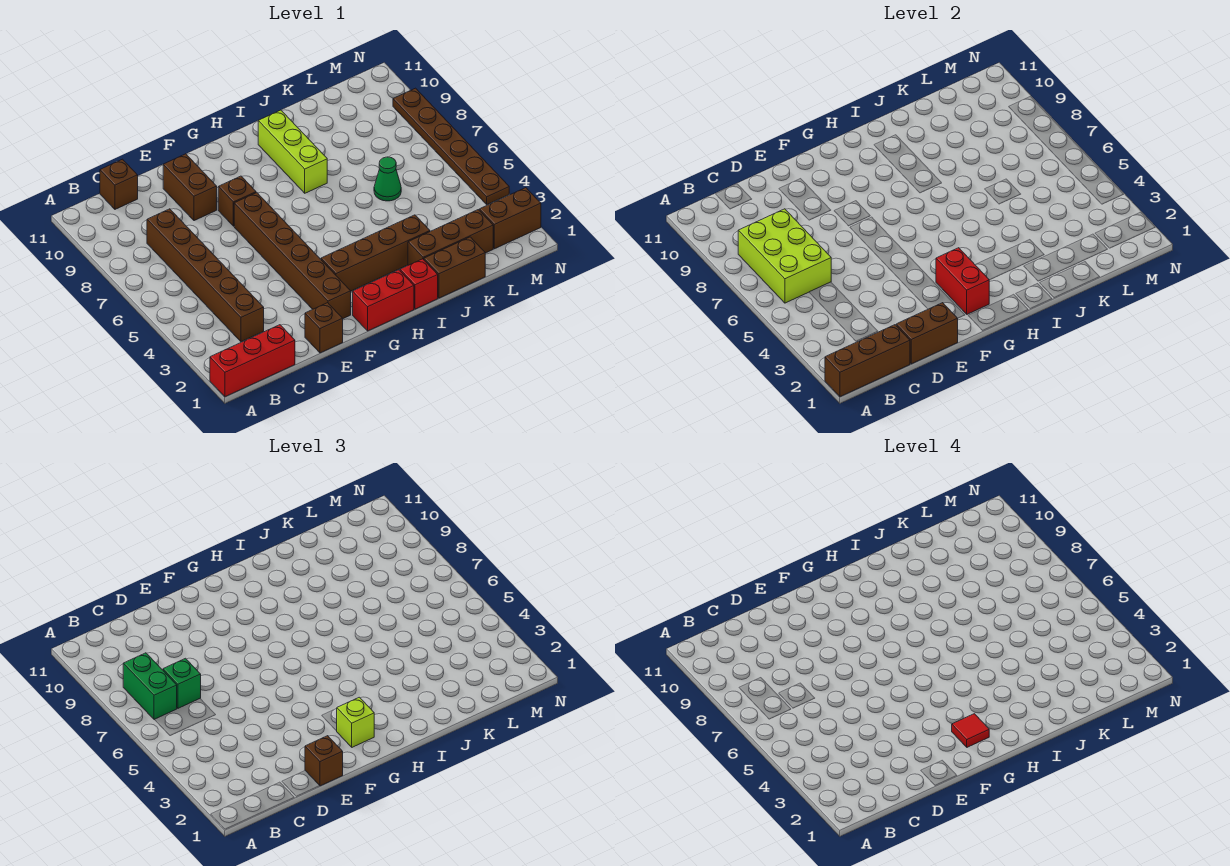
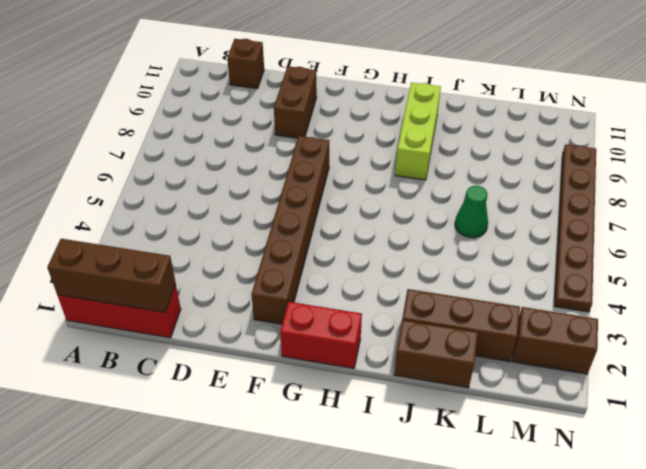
none -> brown 1x6 brick [147,209,264,342]
none -> brown 1x1 brick [305,303,343,353]
none -> brown 1x1 brick [218,176,256,226]

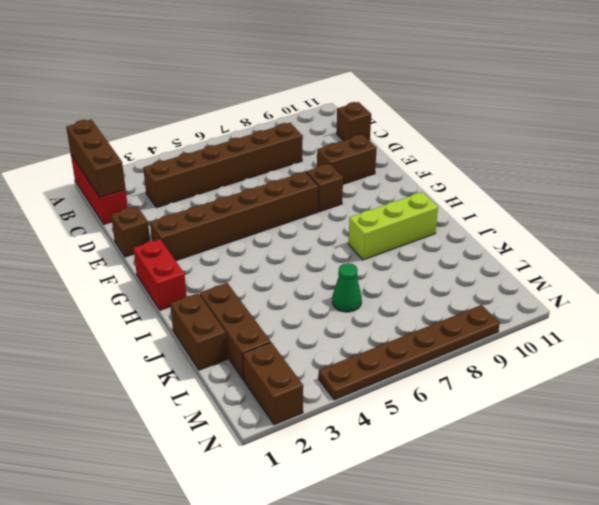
none -> brown 1x4 brick [321,215,430,291]
none -> red 1x1 brick [400,259,438,309]
none -> lime 2x3 brick [738,209,831,303]

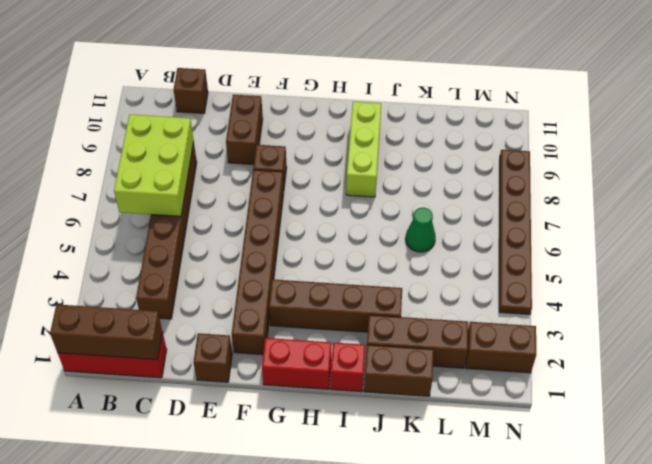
none -> brown 1x2 brick [896,303,958,364]
none -> red 1x2 brick [936,248,989,314]
none -> green 1x2 brick [123,653,177,720]

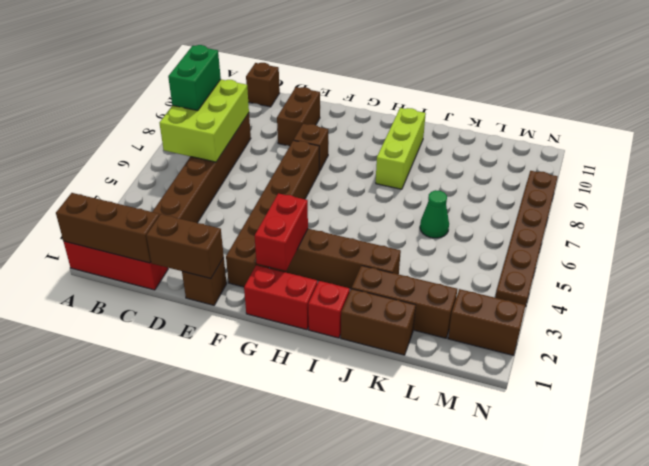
none -> green 1x1 brick [163,658,201,708]
none -> brown 1x1 brick [305,736,343,786]
none -> lime 1x1 brick [336,697,374,747]

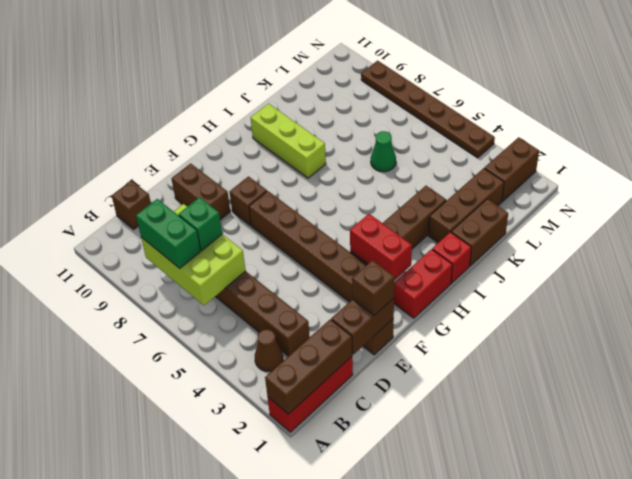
brown 1x1 cone [255,329,283,371] -> none
none -> lime 1x1 brick [336,697,374,747]
none -> red 1x1 tile [952,714,989,747]

